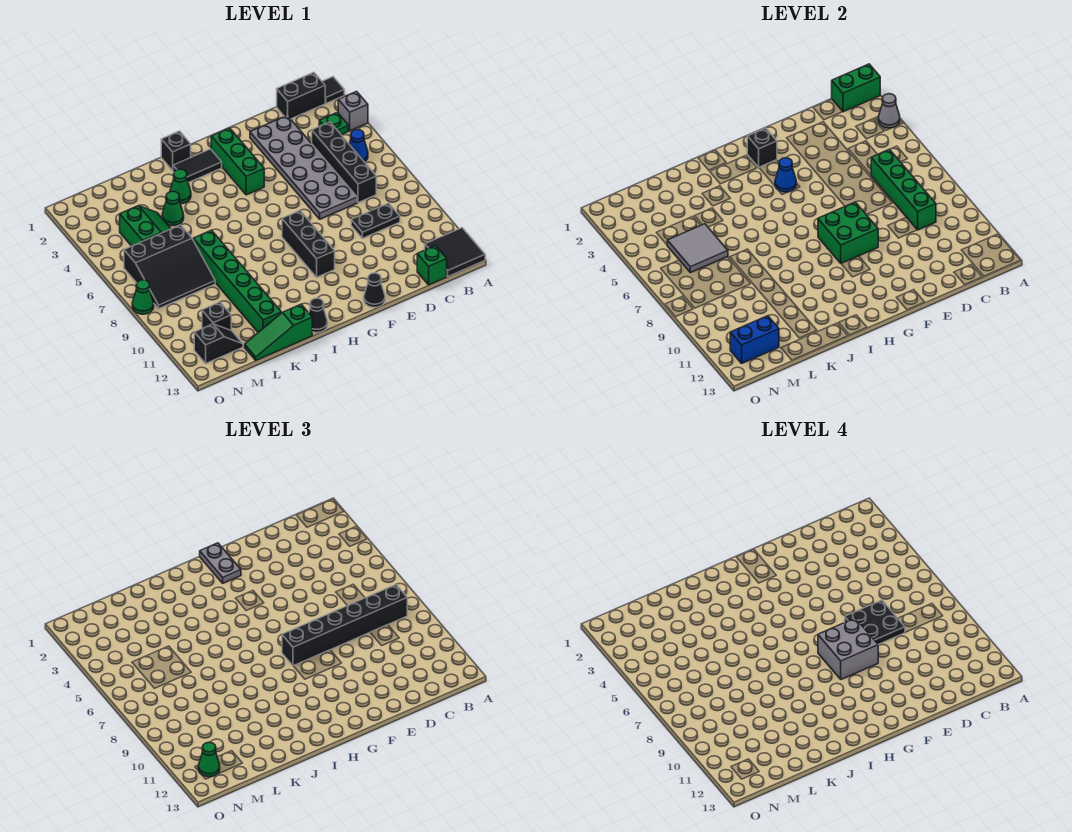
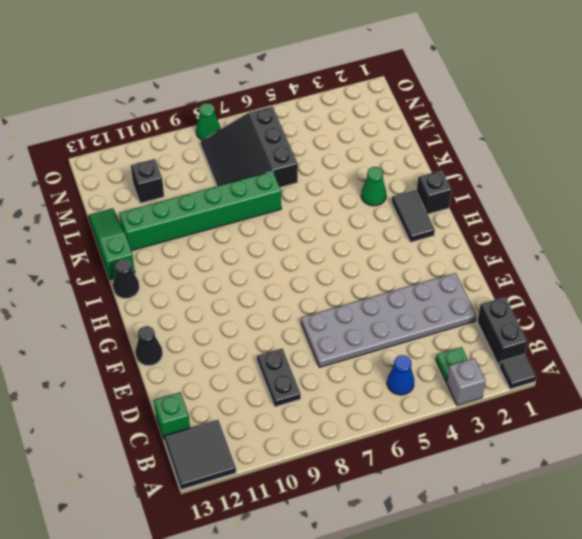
none -> black 1x4 brick [312,122,376,203]
none -> green 1x3 brick [211,128,264,195]
none -> black 1x3 brick [282,211,335,277]
none -> green 1x1 cone [162,191,184,226]

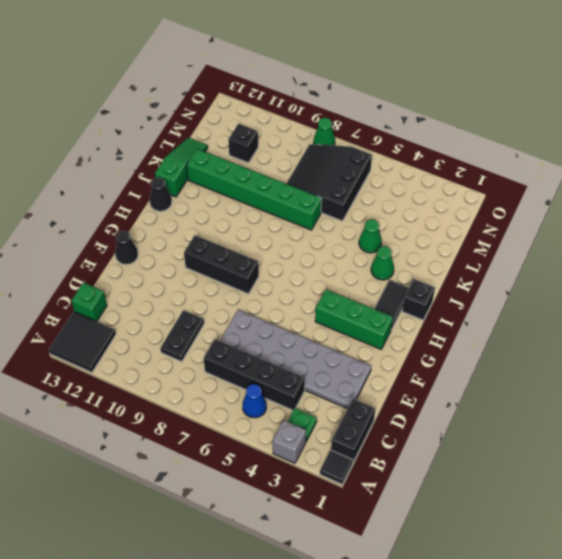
none -> green 2x2 slope [120,206,171,246]
none -> black 1x2 slope [194,324,243,363]
none -> green 1x2 brick [832,64,880,112]
none -> grey 1x1 cone [878,94,900,128]

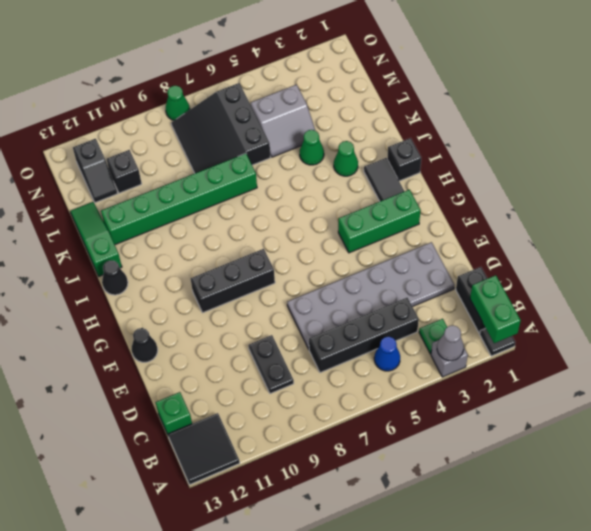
grey 2x2 slope [250,84,315,157] -> green 2x2 slope [120,206,171,246]
none -> green 1x4 brick [871,149,936,230]
none -> green 2x2 brick [818,202,878,263]
none -> black 1x1 brick [747,128,777,167]
none -> blue 1x1 cone [775,158,796,192]

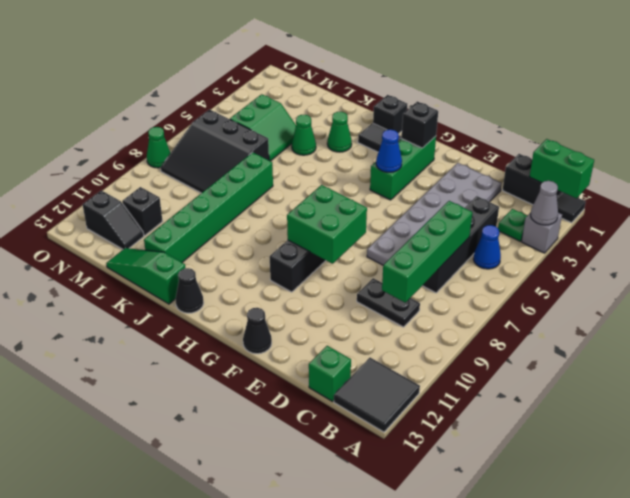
none -> grey 2x2 tile [667,224,728,273]
none -> blue 1x2 brick [730,316,779,363]
none -> black 1x6 brick [282,585,407,666]
none -> grey 1x2 plate [200,543,241,583]

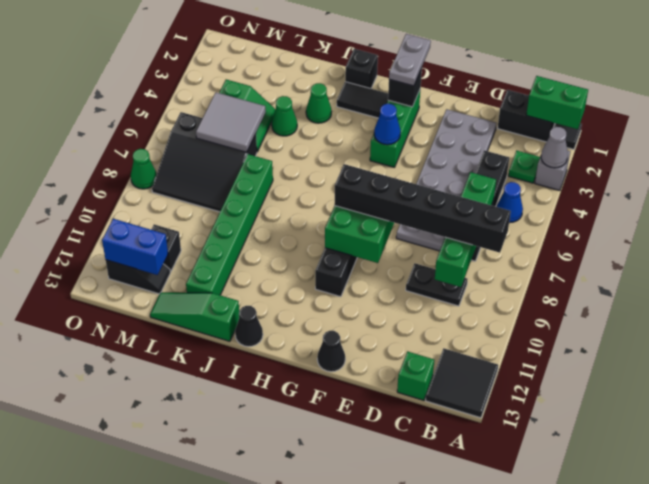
none -> green 1x1 cone [198,742,220,777]
none -> black 2x2 plate [845,600,905,644]
none -> grey 2x2 brick [818,618,878,679]

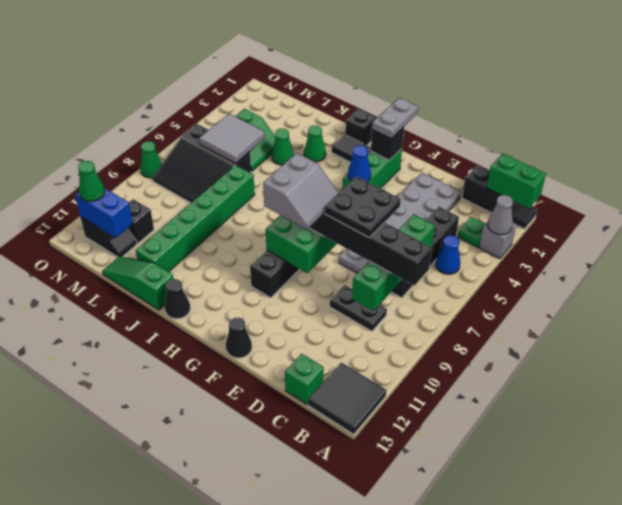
grey 2x2 slope [263,153,339,229] -> grey 2x2 brick [818,618,878,679]

